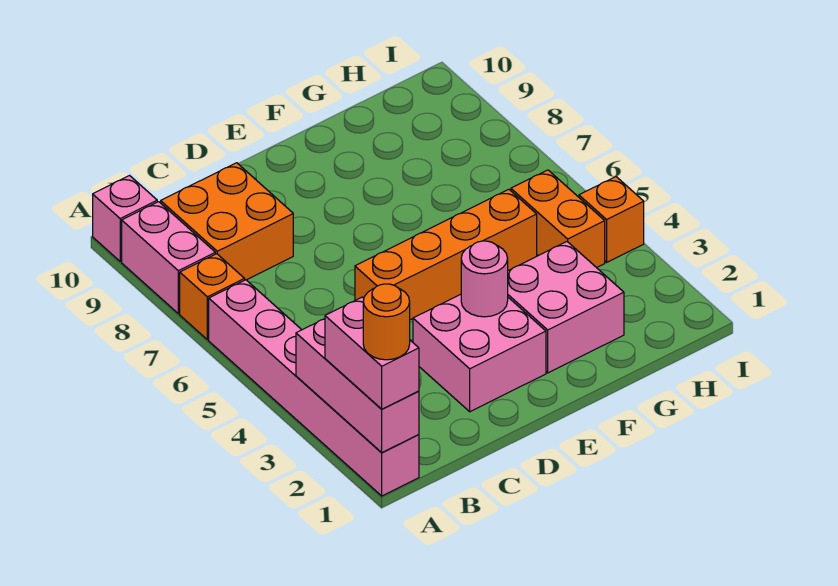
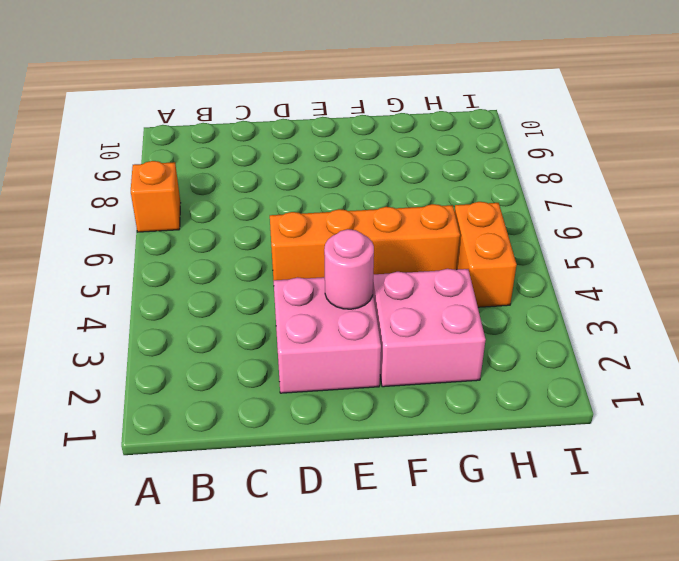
none -> pink 1x6 brick [209,280,419,496]
none -> pink 1x2 brick [122,202,215,314]
none -> pink 1x1 brick [93,176,157,261]

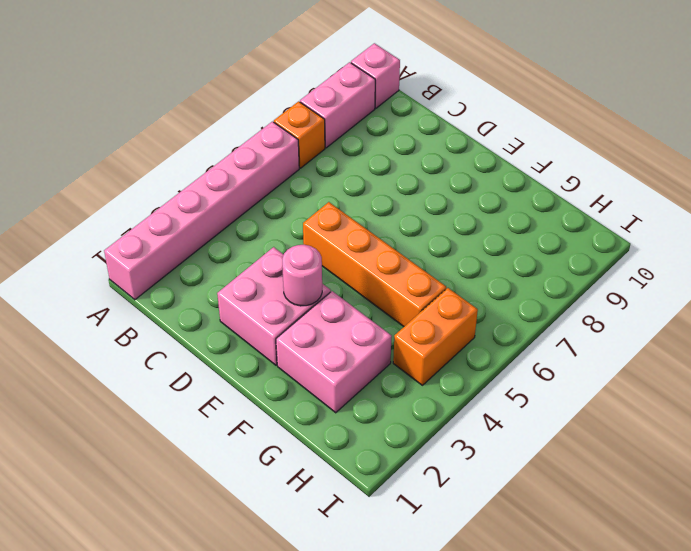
none -> orange 2x2 brick [161,163,293,280]
none -> orange 1x1 brick [579,177,644,262]
none -> pink 1x3 brick [296,319,419,453]

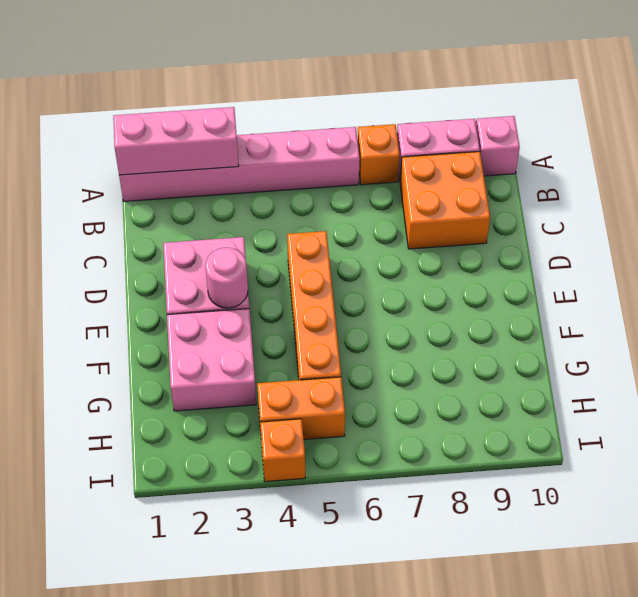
none -> pink 1x2 brick [325,297,419,409]
none -> orange 1x1 round brick [363,284,410,360]

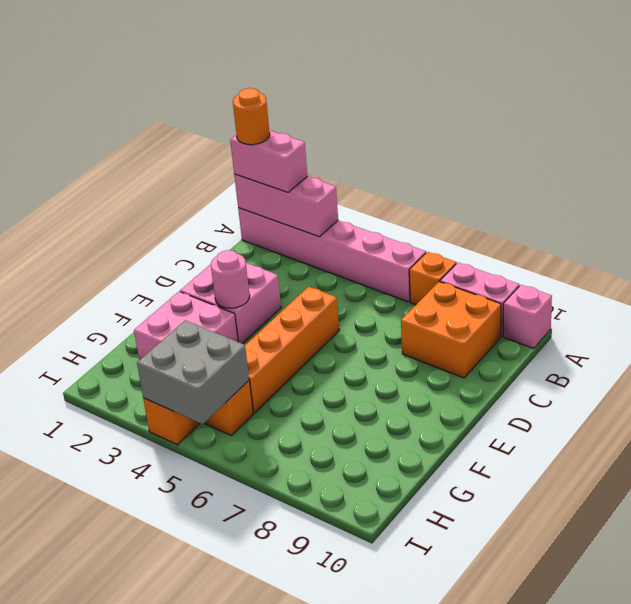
grey 2x2 brick [137,320,249,424] -> none

